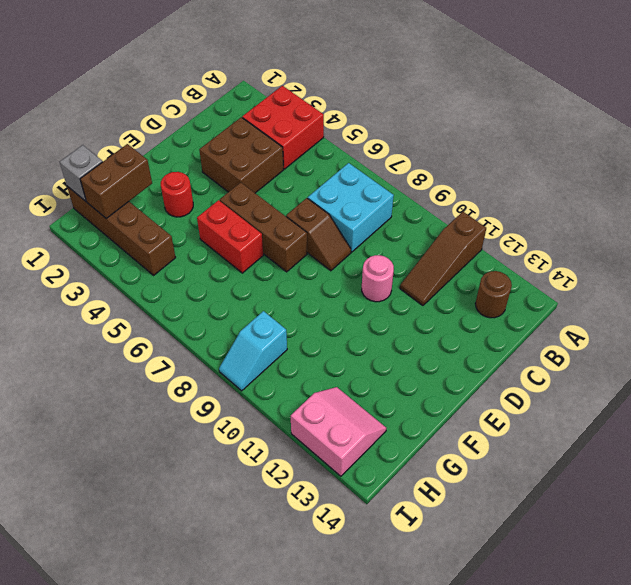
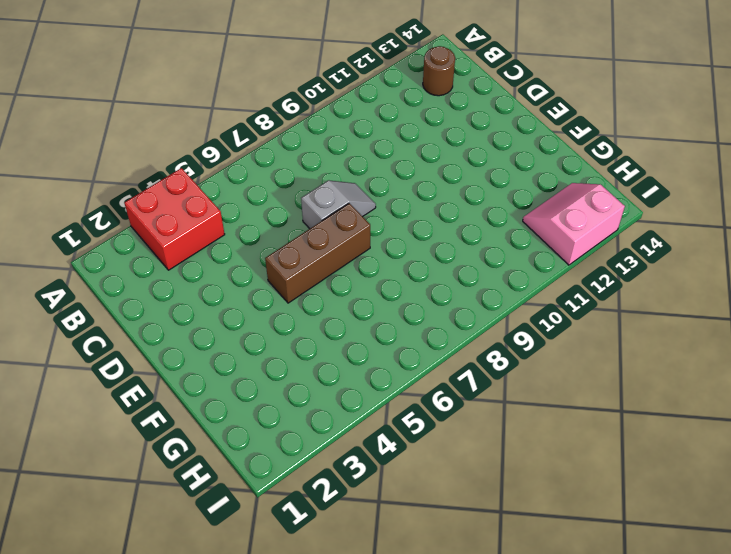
grey 1x2 slope [301,180,376,229] -> brown 1x2 slope [286,198,351,271]
none -> brown 1x3 slope [400,212,486,305]
none -> cyan 2x2 brick [308,163,394,252]
none -> brown 2x2 brick [199,117,284,193]

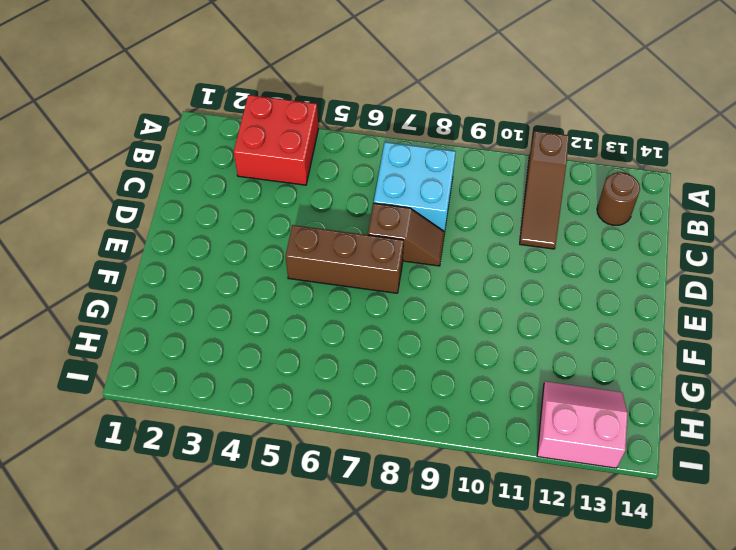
none -> brown 2x2 brick [199,117,284,193]
none -> pink 1x1 round brick [362,255,394,302]
none -> red 1x1 round brick [161,172,193,217]

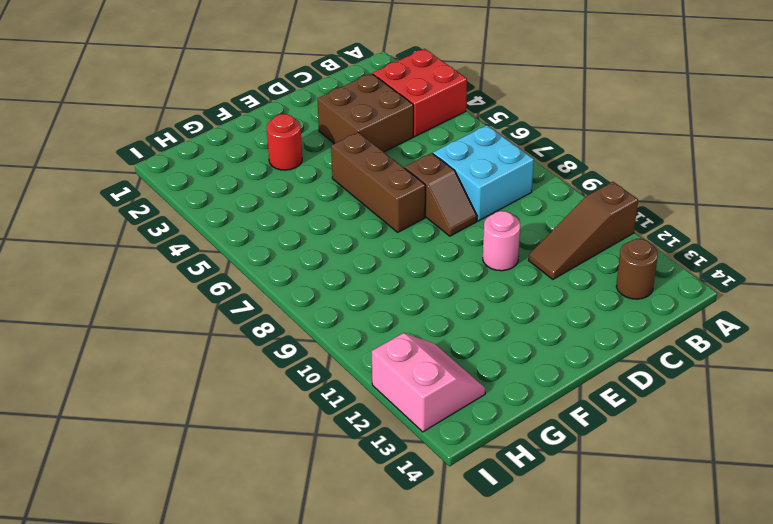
none -> red 1x2 brick [197,200,263,273]
none -> brown 1x4 brick [67,186,176,275]
none -> cyan 1x2 slope [219,311,287,391]

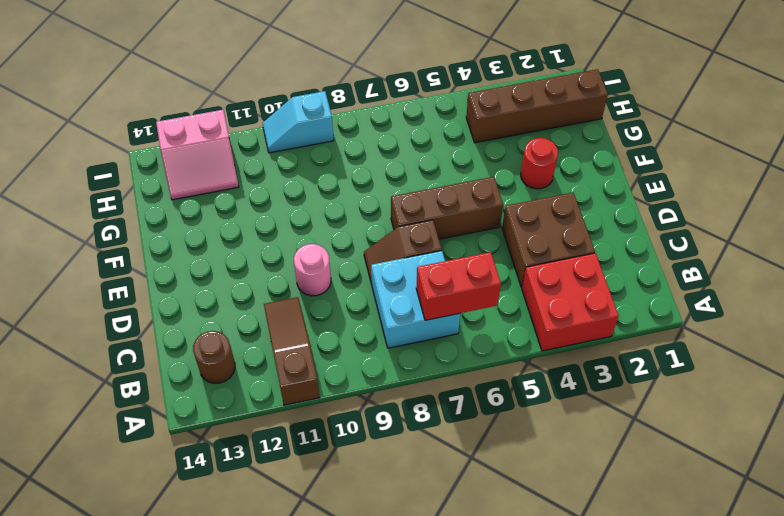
red 1x2 brick [416,252,501,320] -> red 1x2 brick moved to [197,200,263,273]
cyan 1x2 slope [262,91,334,153] -> cyan 1x2 slope turned to [219,311,287,391]
none -> brown 1x2 brick [80,144,152,218]
none -> grey 1x1 brick [60,145,103,201]

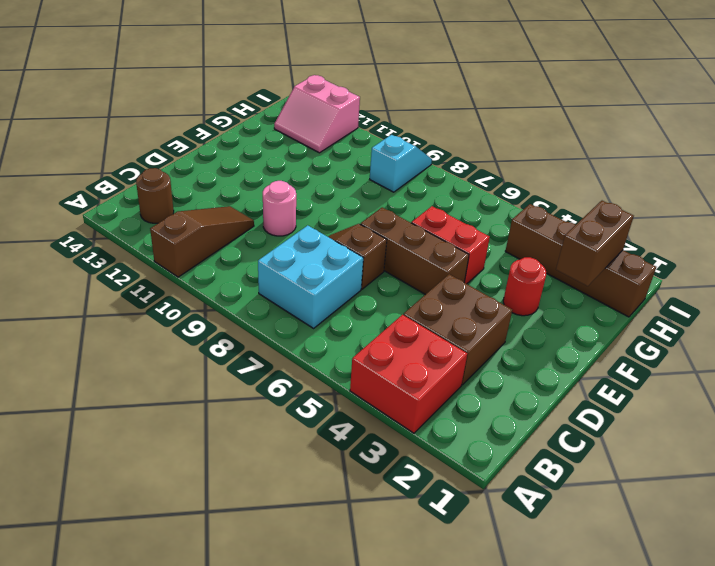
none -> grey 1x1 brick [60,145,103,201]

